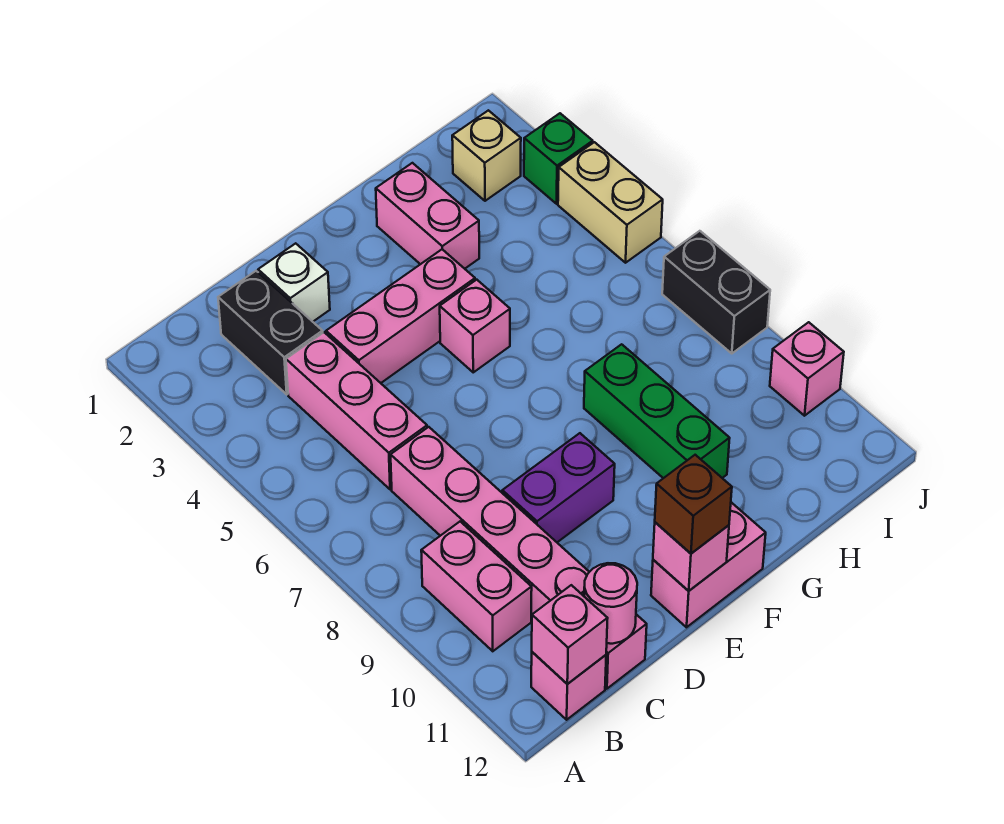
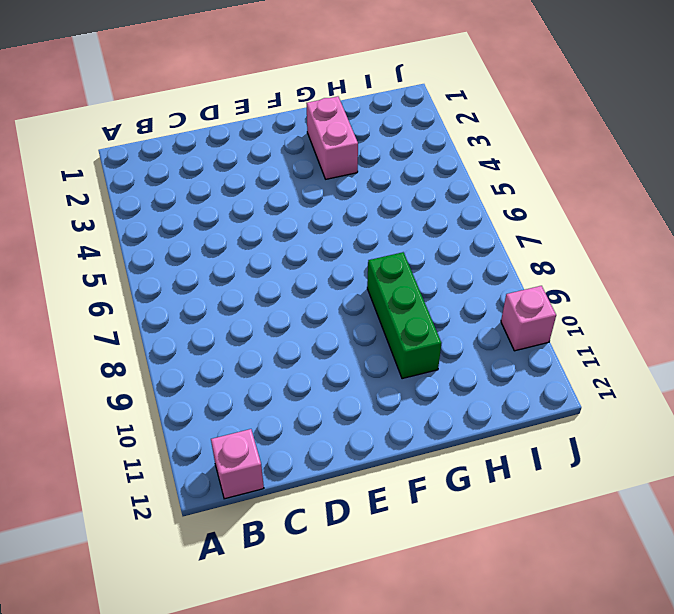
none -> pink 1x2 brick [421,522,532,651]
none -> black 1x2 brick [218,271,323,394]
none -> pink 1x3 brick [286,332,427,489]

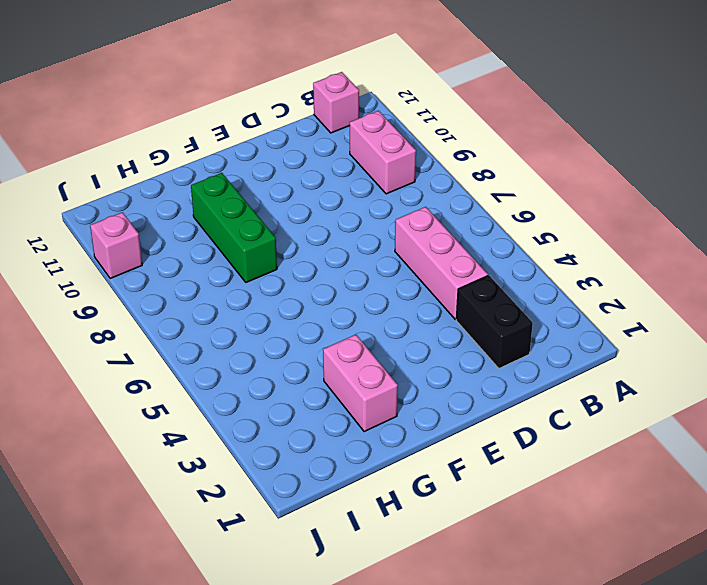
none -> pink 1x6 brick [391,427,647,689]
none -> white 1x1 brick [258,243,330,322]
none -> pink 1x3 brick [326,249,475,383]

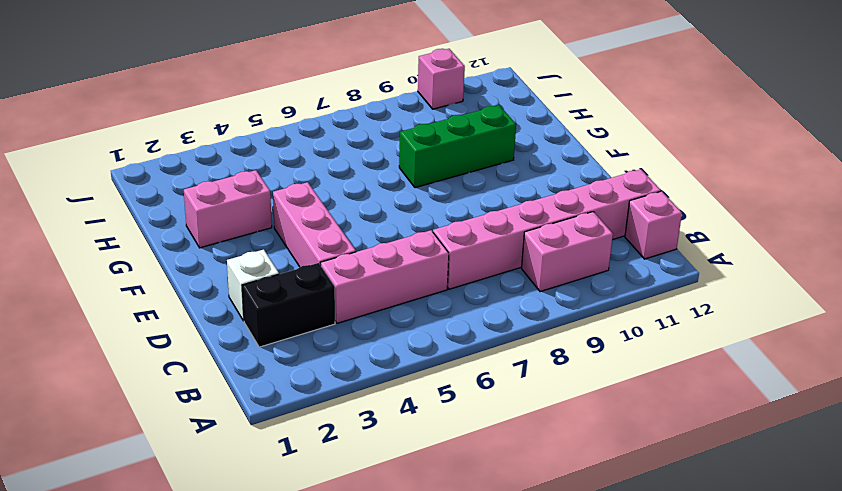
none -> purple 1x2 brick [502,433,615,542]
none -> pink 1x2 brick [651,502,766,627]
none -> pink 1x1 brick [440,280,510,372]

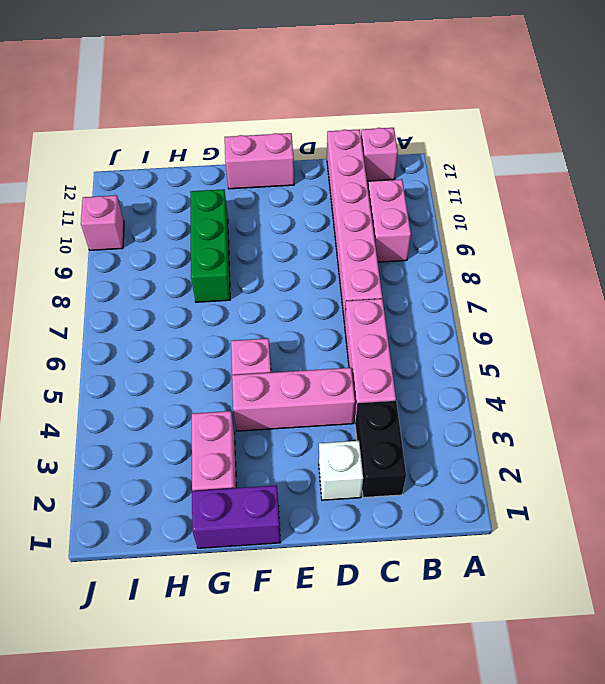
purple 1x2 brick [192,485,281,548] -> purple 1x2 brick moved to [502,433,615,542]
none -> tan 1x1 brick [452,110,521,201]
none -> green 1x1 brick [524,113,593,204]
none -> tan 1x2 brick [558,142,663,263]

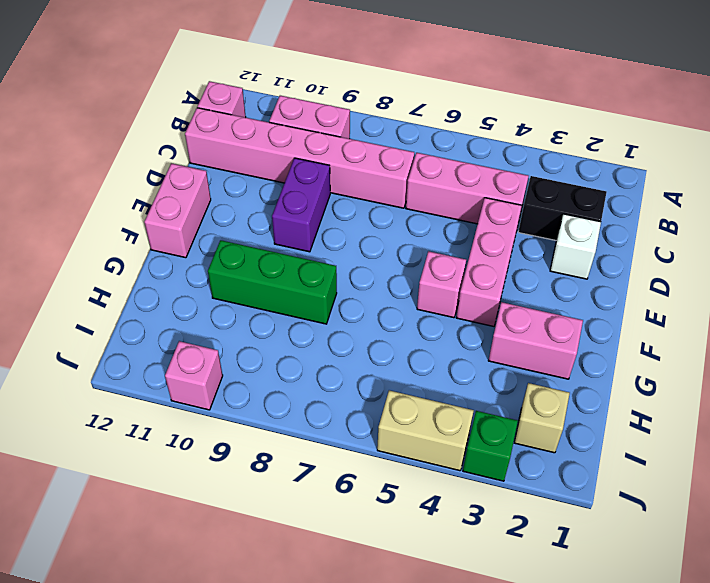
none -> black 1x2 brick [662,231,770,354]
none -> pink 1x1 brick [532,585,608,684]
none -> pink 1x1 round brick [584,563,637,644]

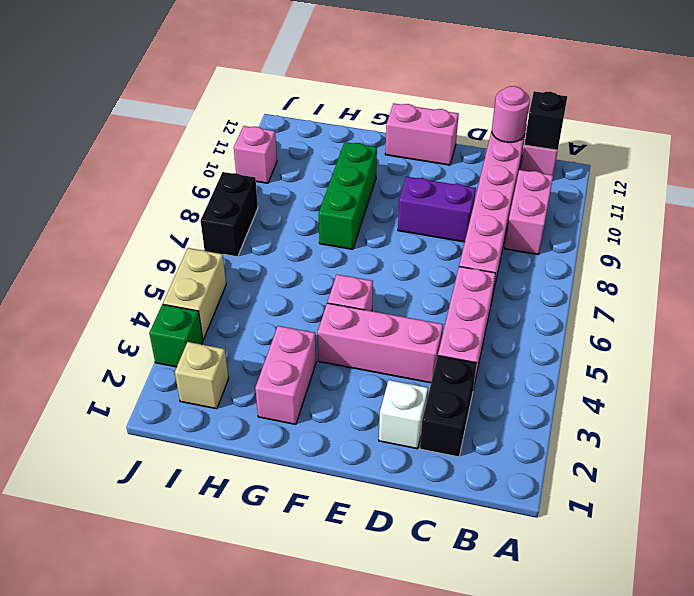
black 1x1 brick [524,91,567,150] -> pink 1x1 brick [532,585,608,684]
none -> pink 1x1 brick [653,522,729,591]
none -> brown 1x1 brick [655,455,732,553]

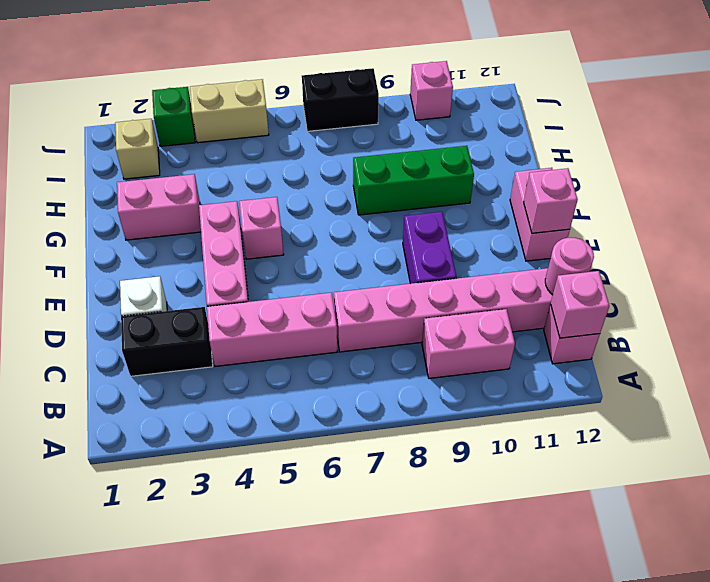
none -> brown 1x1 brick [655,455,732,553]

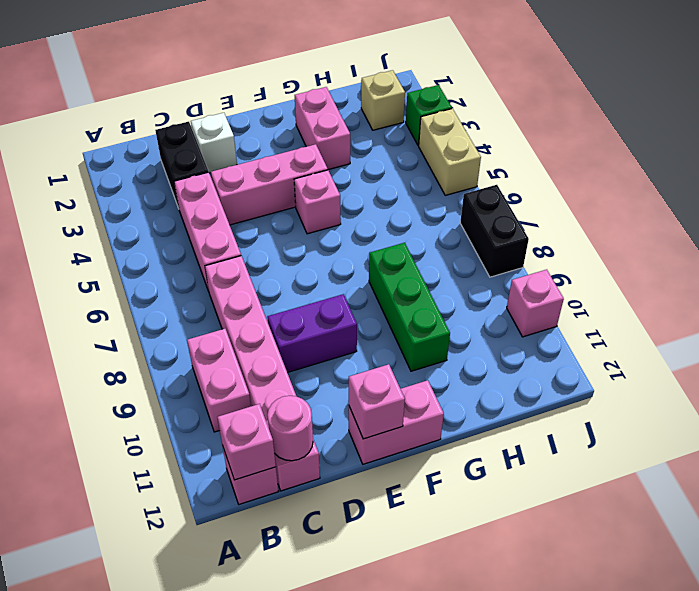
none -> brown 1x1 brick [655,455,732,553]

